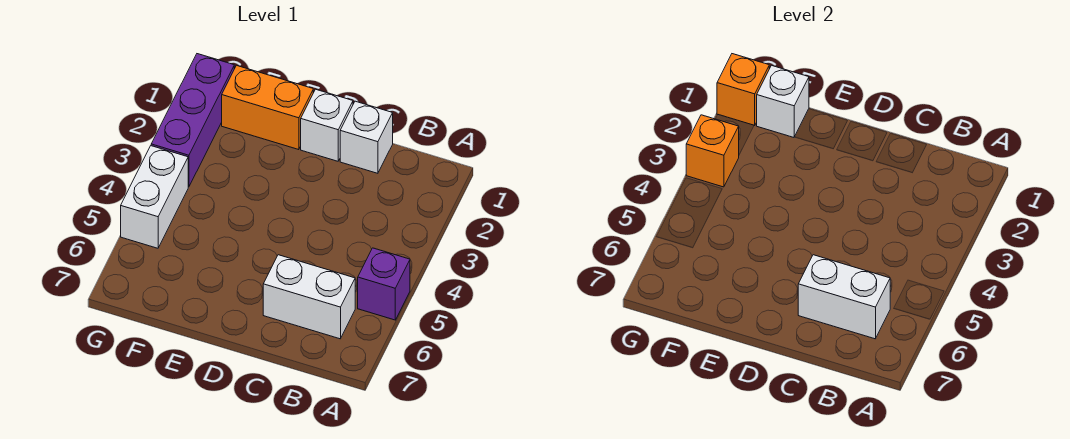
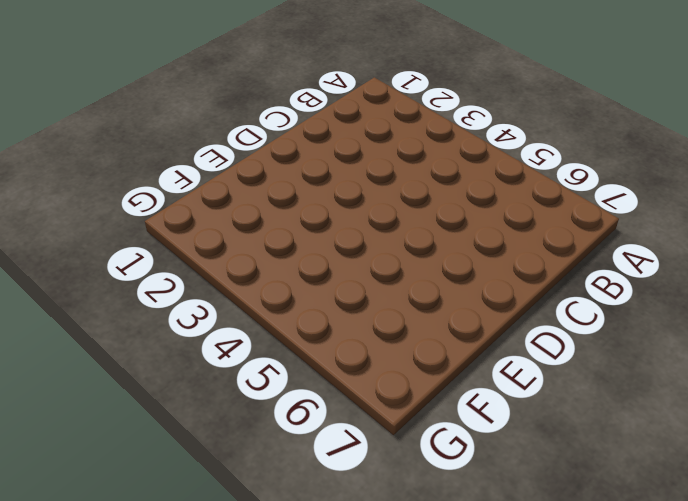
none -> purple 1x1 brick [358,248,410,320]
none -> white 1x2 brick [263,255,355,339]

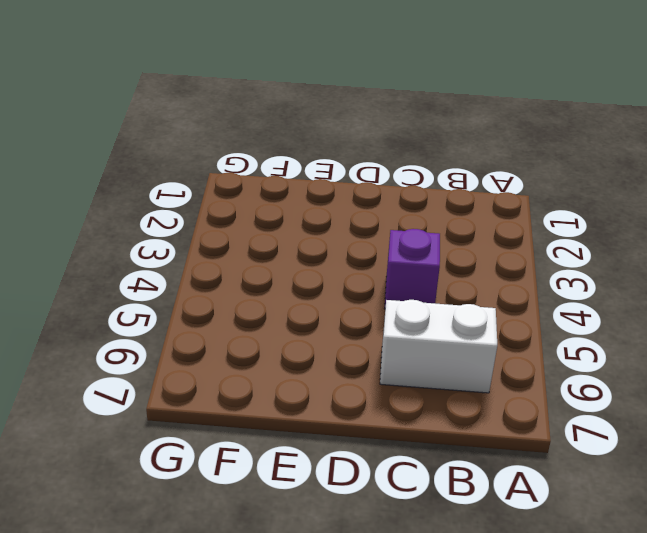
purple 1x1 brick [385,229,440,308] -> purple 1x1 brick moved to [358,248,410,320]
none -> white 1x1 brick [340,101,393,173]
none -> white 1x1 brick [301,89,353,161]

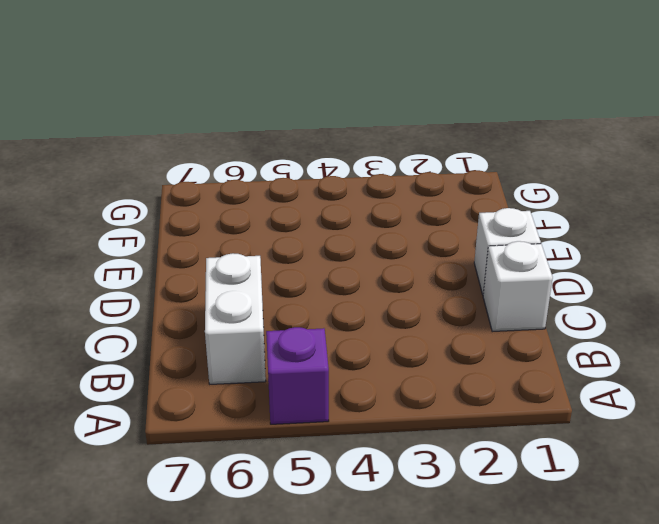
none -> orange 1x2 brick [222,65,313,150]
none -> purple 1x3 brick [151,54,234,187]

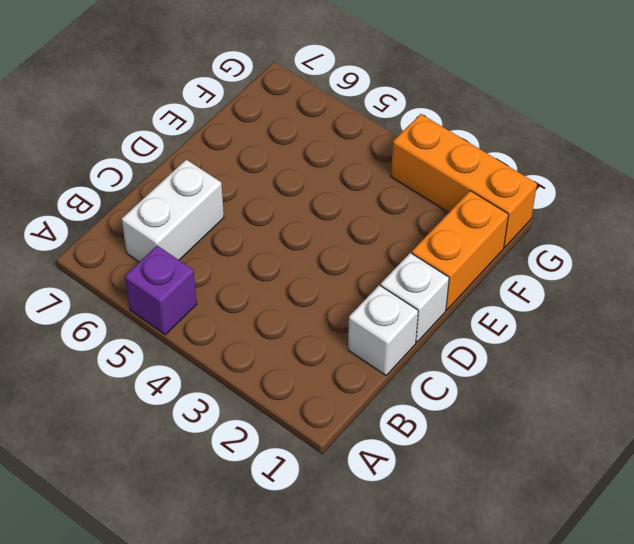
orange 1x3 brick [391,114,537,247] -> purple 1x3 brick [151,54,234,187]
none -> white 1x2 brick [121,146,188,248]
none -> white 1x2 brick [798,255,890,339]

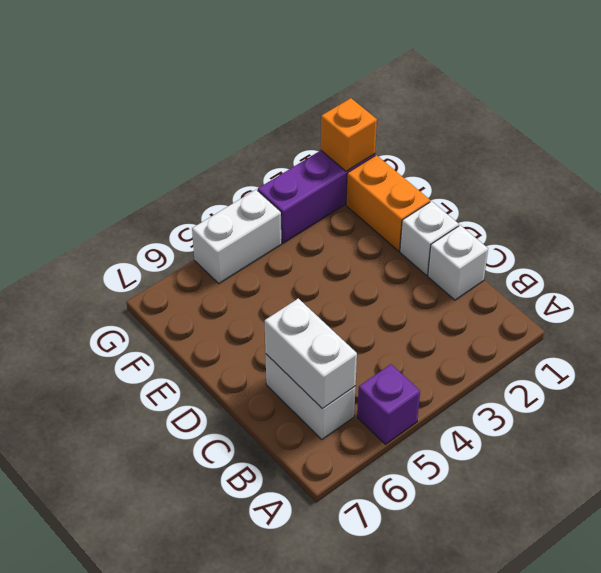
none -> white 1x1 brick [757,65,809,137]
none -> orange 1x1 brick [686,115,739,187]

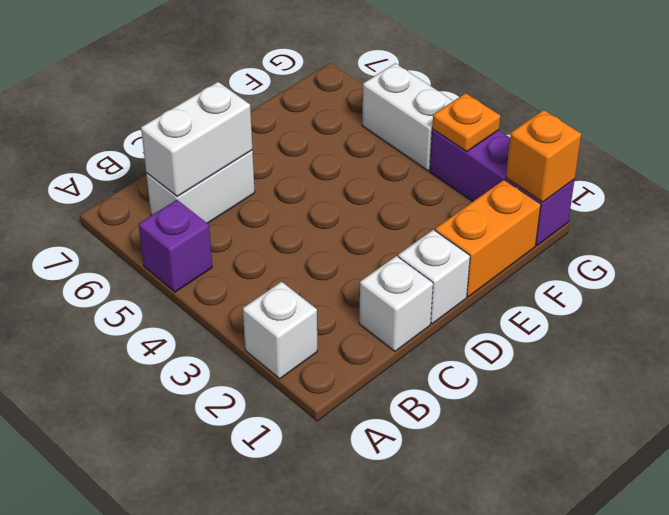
white 1x1 brick [243,282,317,379] -> white 1x1 brick moved to [757,65,809,137]
orange 1x1 plate [432,93,500,151] -> orange 1x1 brick [686,115,739,187]

